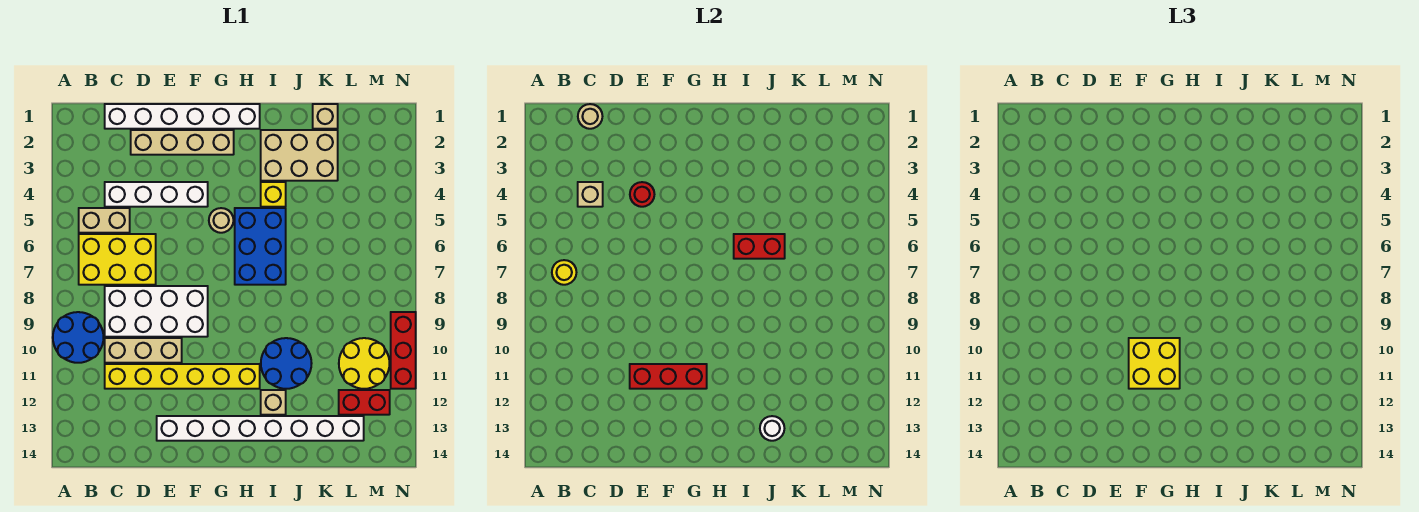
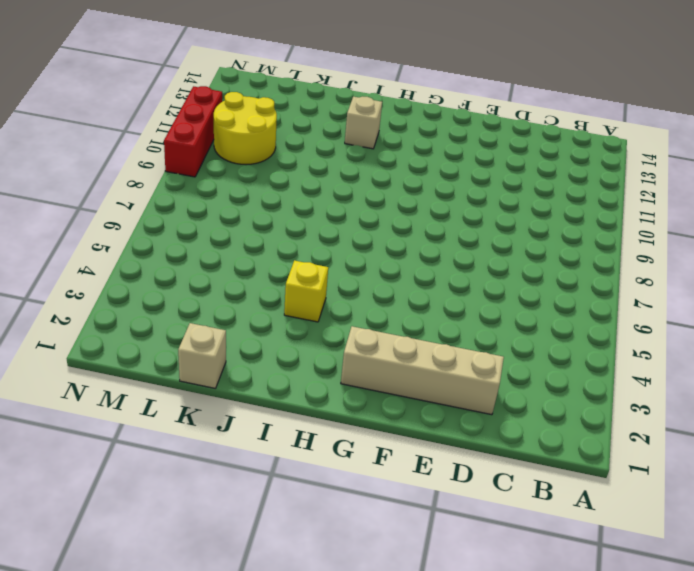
none -> blue 2x2 round brick [53,312,104,363]
none -> tan 1x2 brick [79,208,130,233]
none -> yellow 2x3 brick [79,234,156,285]

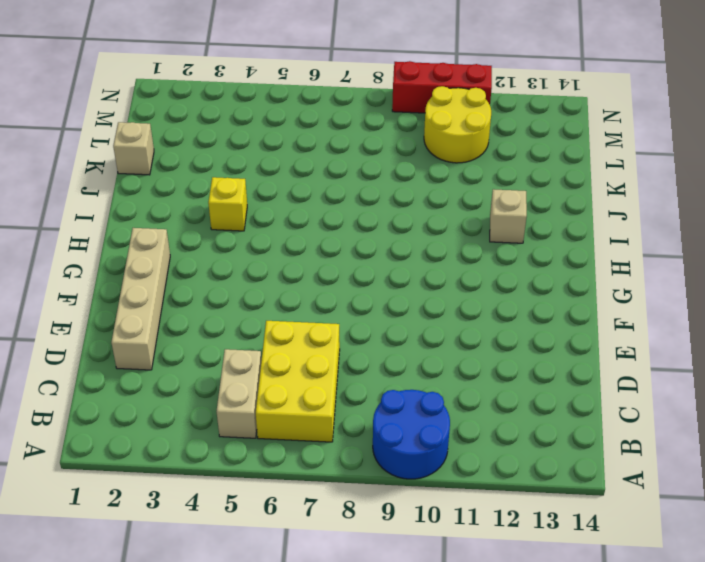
none -> white 1x6 brick [105,104,260,129]
none -> white 1x4 brick [105,182,208,207]
none -> white 2x4 brick [105,286,208,337]

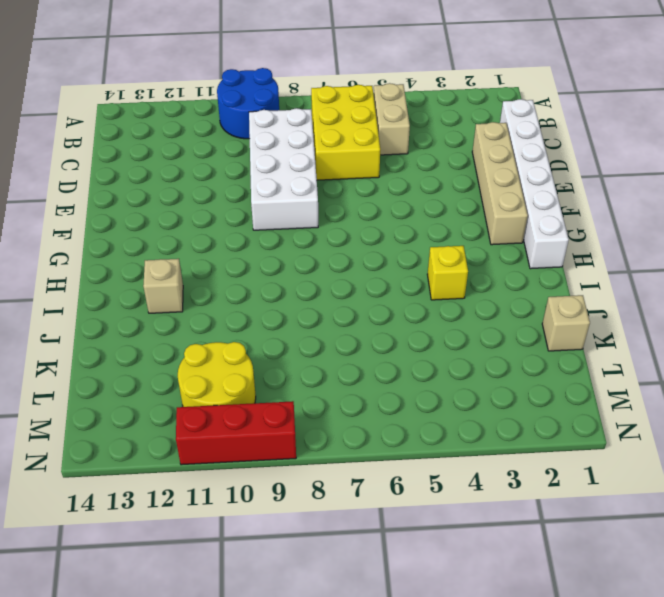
none -> white 1x4 brick [105,182,208,207]
none -> tan 1x3 brick [105,338,182,363]
none -> yellow 1x6 brick [105,364,260,389]

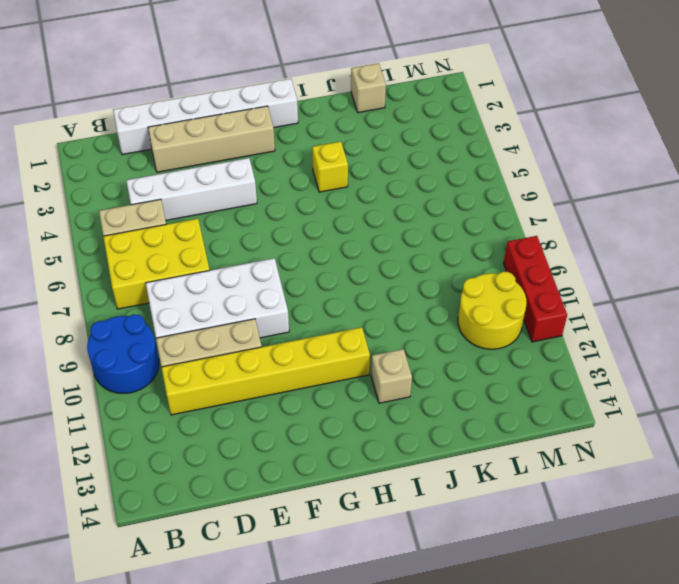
none -> white 1x8 brick [157,416,364,441]
none -> tan 1x1 round brick [209,208,233,233]
none -> blue 2x3 brick [235,208,286,285]

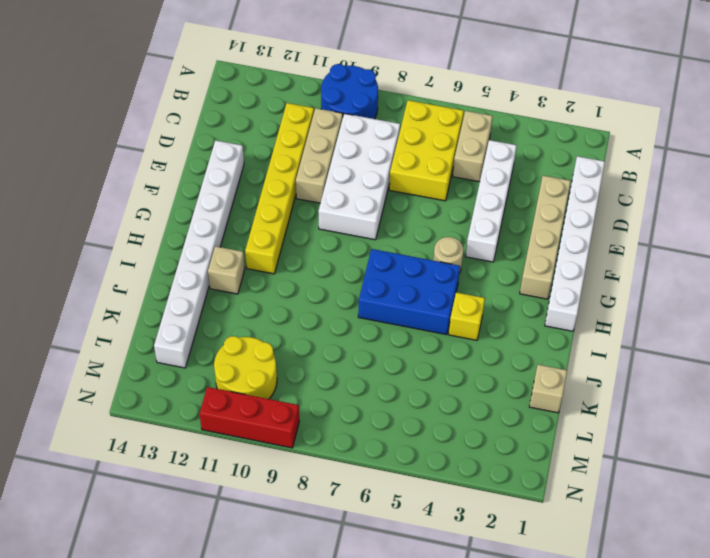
none -> tan 2x3 brick [261,130,338,181]
none -> blue 2x2 round brick [261,338,312,389]
none -> red 1x2 brick [339,390,390,415]

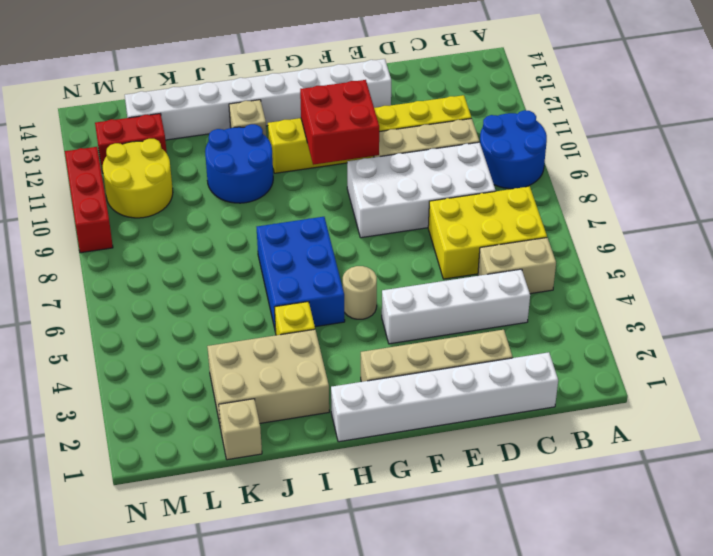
red 2x2 brick [300,80,379,165] -> red 1x3 brick [630,364,707,389]
none -> yellow 1x1 round brick [552,260,576,285]
none -> tan 1x1 round brick [578,104,602,129]
none -> tan 1x1 brick [578,182,603,207]

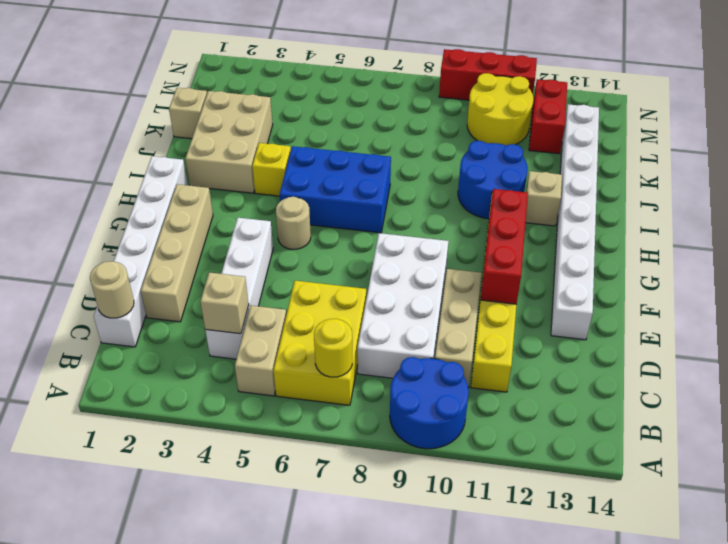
none -> red 1x1 round brick [630,182,654,207]
none -> red 1x2 brick [734,234,785,259]
none -> white 1x1 round brick [760,416,784,441]

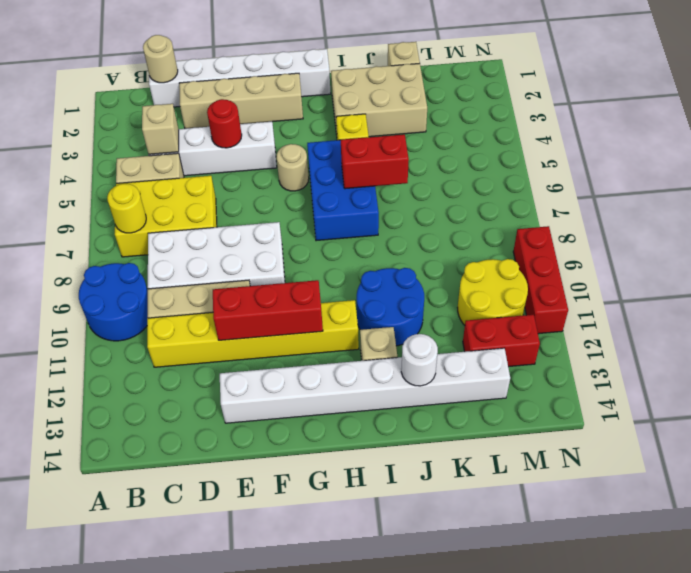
none -> yellow 2x2 brick [1129,338,1180,389]

